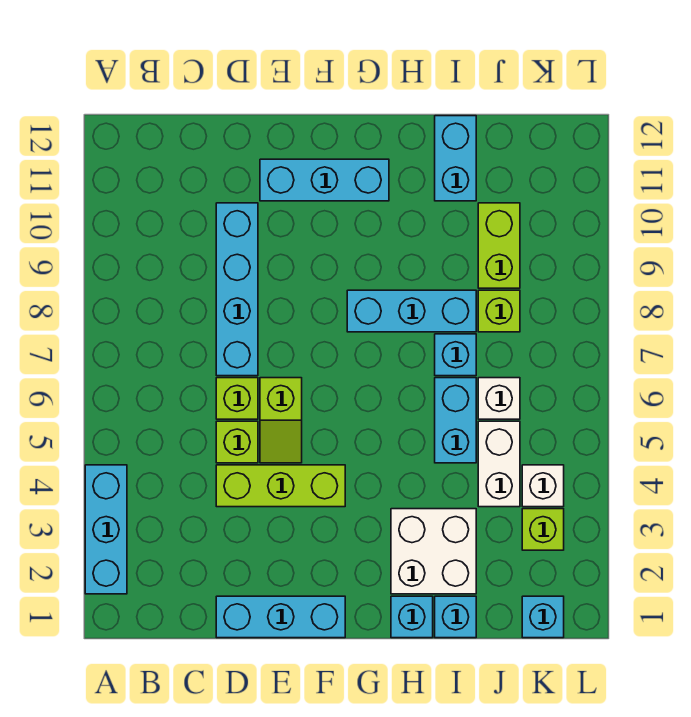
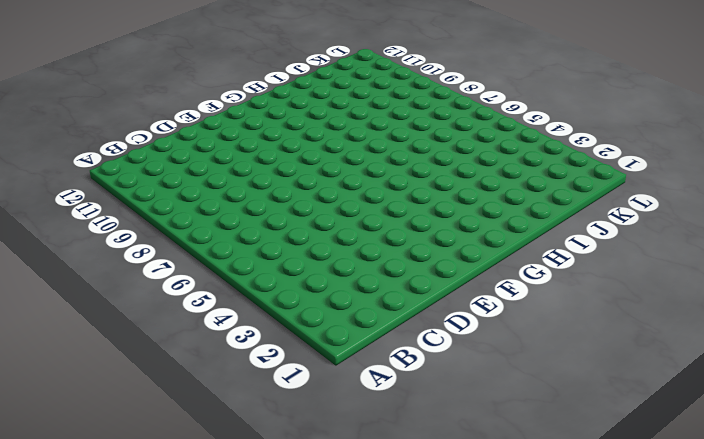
none -> cyan 1x3 brick [85,465,127,594]
none -> cyan 1x3 brick [216,596,345,638]
none -> lime 1x3 brick [216,465,345,507]

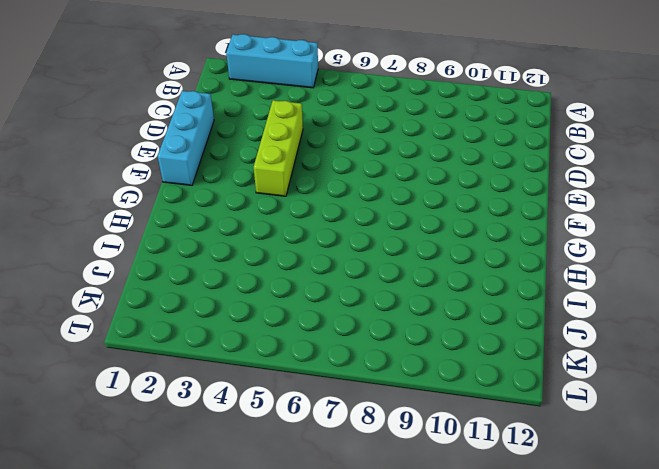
none -> lime 1x1 brick [216,421,258,463]
none -> lime 1x1 brick [216,378,258,419]
none -> cyan 1x4 brick [216,203,258,376]

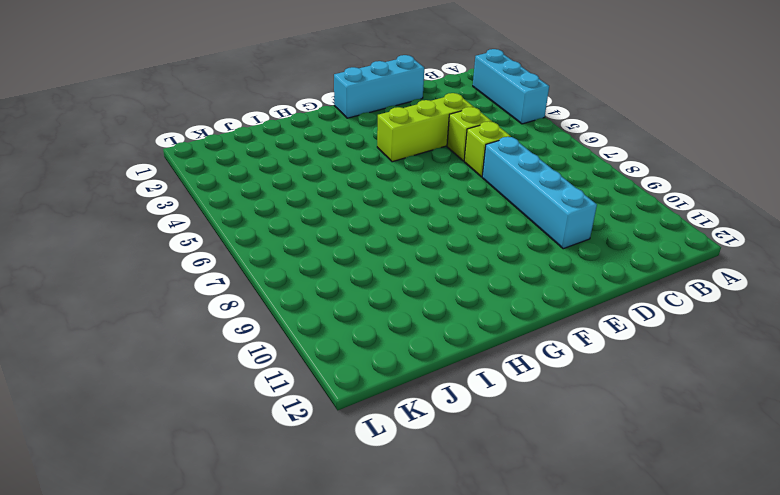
none -> lime 1x2 slope [260,378,302,463]
none -> cyan 1x3 brick [260,159,389,201]
none -> cyan 1x3 brick [347,290,476,332]

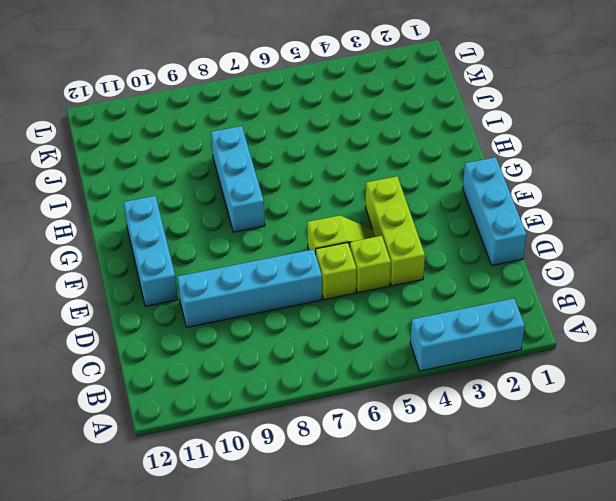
none -> cyan 1x1 brick [391,596,433,638]
none -> white 2x2 brick [391,509,476,594]
none -> cyan 1x1 brick [435,596,476,638]

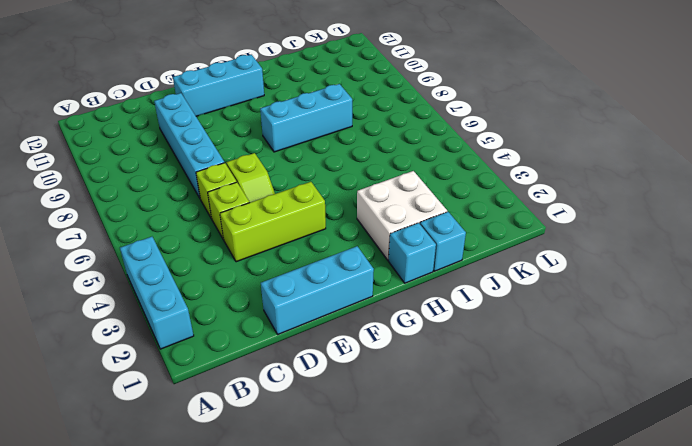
none -> cyan 1x2 brick [435,378,476,463]
none -> cyan 1x1 brick [435,334,476,376]
none -> cyan 1x2 brick [435,116,476,201]

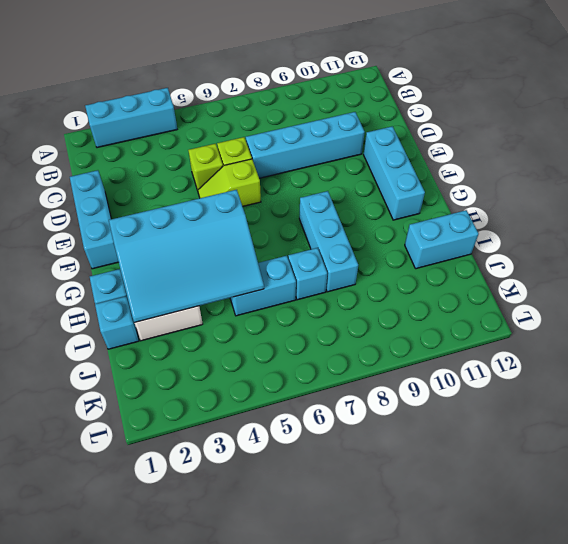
cyan 3x4 slope [109,190,264,323] -> none
none -> lime 1x3 brick [216,465,345,507]
none -> white 1x2 brick [478,421,520,507]
none -> white 1x1 brick [478,378,520,419]

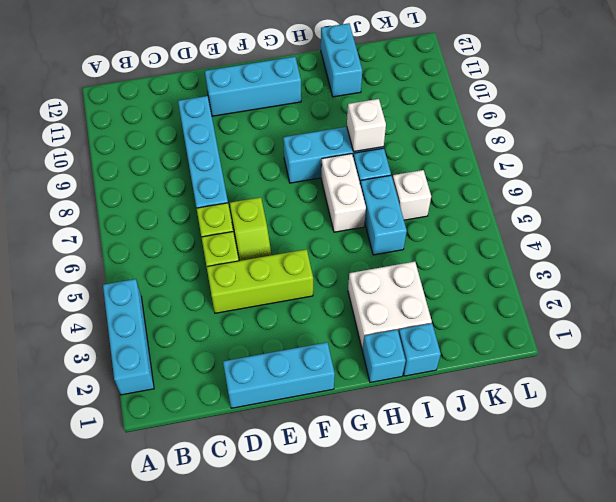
white 1x2 brick [321,154,366,232] -> white 1x2 brick moved to [478,421,520,507]
white 1x1 brick [347,99,386,152] -> white 1x1 brick moved to [522,465,564,507]
none -> lime 1x1 brick [478,290,520,332]
none -> lime 1x2 brick [478,203,520,288]
none -> cyan 1x1 brick [522,596,564,638]

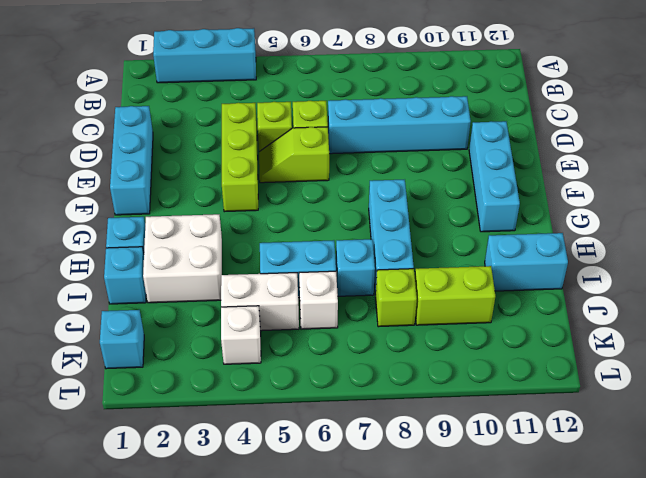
none -> lime 1x1 brick [522,509,564,550]

